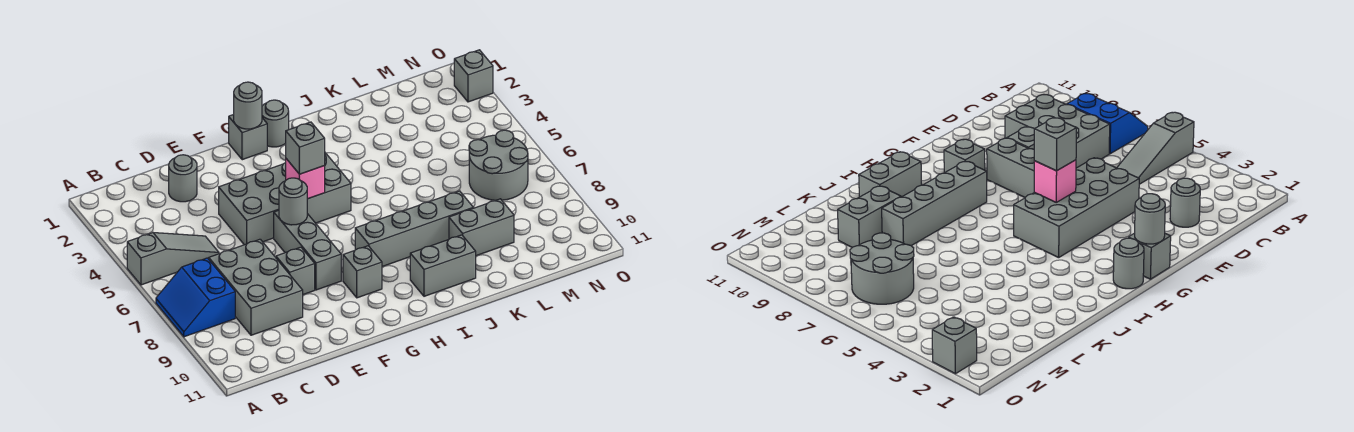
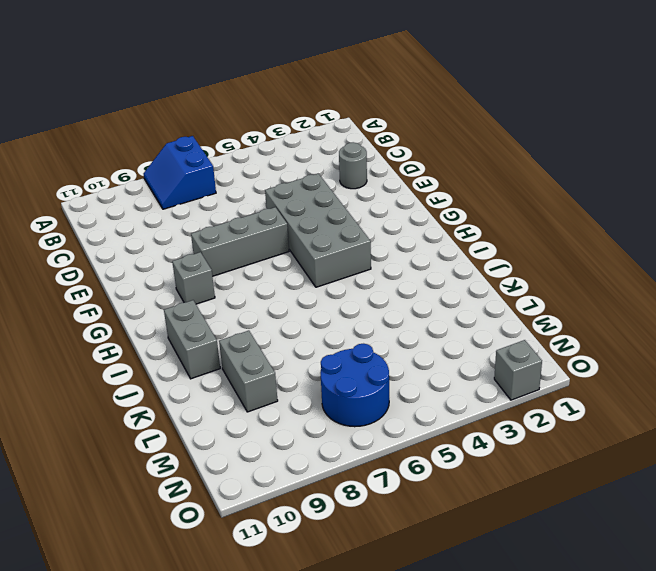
blue 2x2 slope [143,136,216,209] -> blue 2x2 slope turned to [156,258,235,337]
blue 2x2 round brick [320,344,389,427] -> grey 2x2 round brick [469,130,528,200]
none -> grey 1x3 slope [127,233,219,285]
none -> grey 2x3 brick [209,239,303,335]
none -> grey 1x1 brick [276,247,315,295]

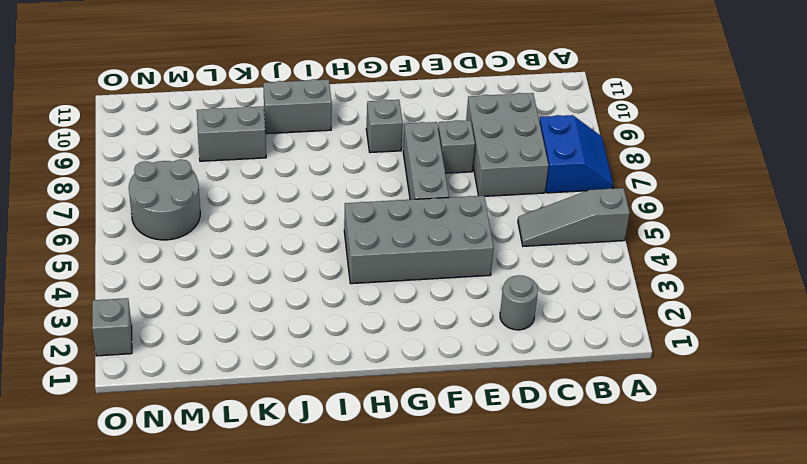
none -> grey 1x1 brick [229,115,267,160]
none -> grey 1x1 round brick [262,100,289,147]
none -> grey 1x4 brick [355,191,473,267]

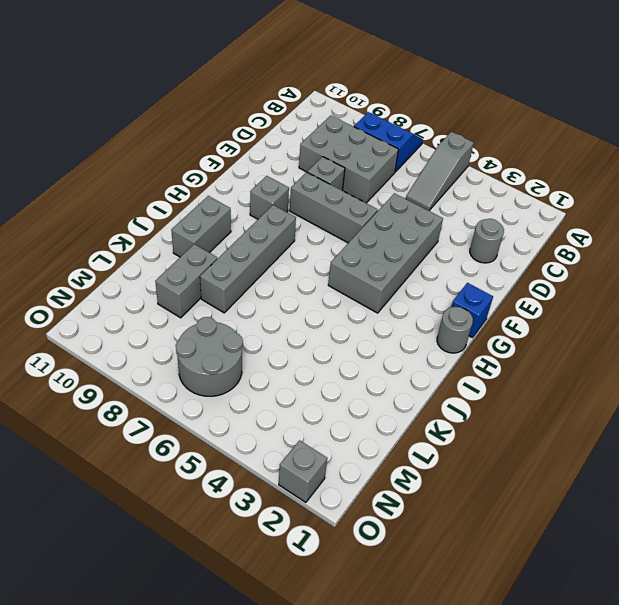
blue 1x1 brick [451,283,493,337] -> grey 1x1 brick [229,115,267,160]
none -> grey 1x1 round brick [279,178,307,225]
none -> grey 1x1 round brick [234,82,262,129]
none -> pink 1x1 brick [286,159,325,199]

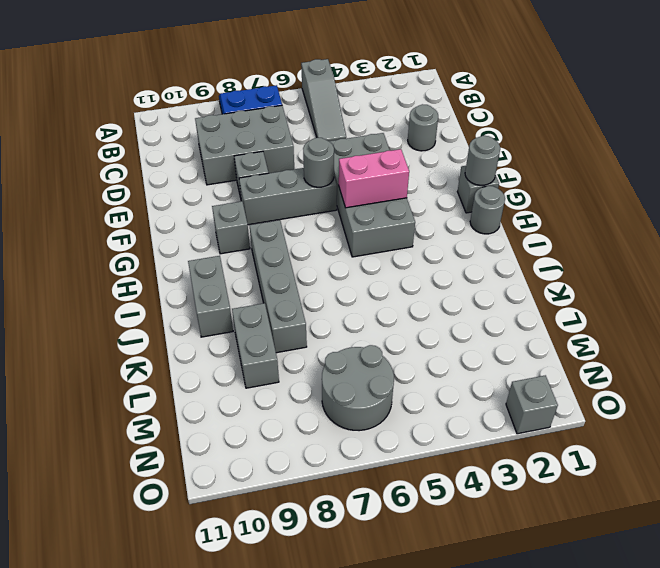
pink 1x2 brick [339,149,409,208] -> pink 1x1 brick [286,159,325,199]
none -> grey 1x1 brick [286,122,325,174]

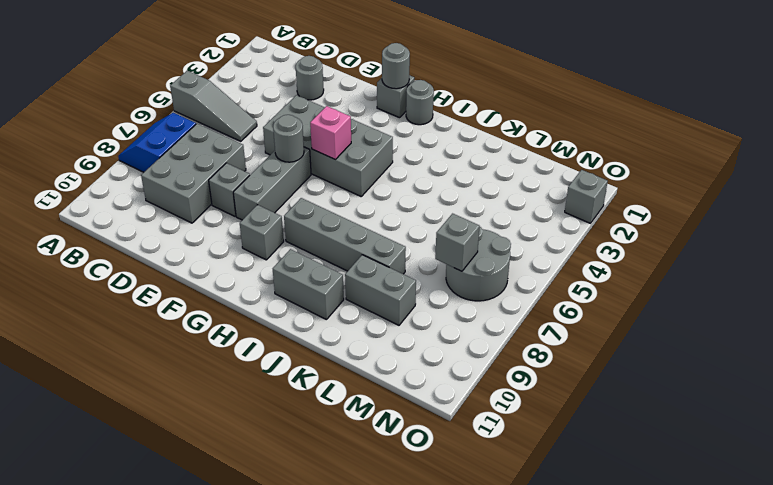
grey 1x1 brick [435,214,480,271] -> grey 1x1 brick moved to [286,122,325,174]

